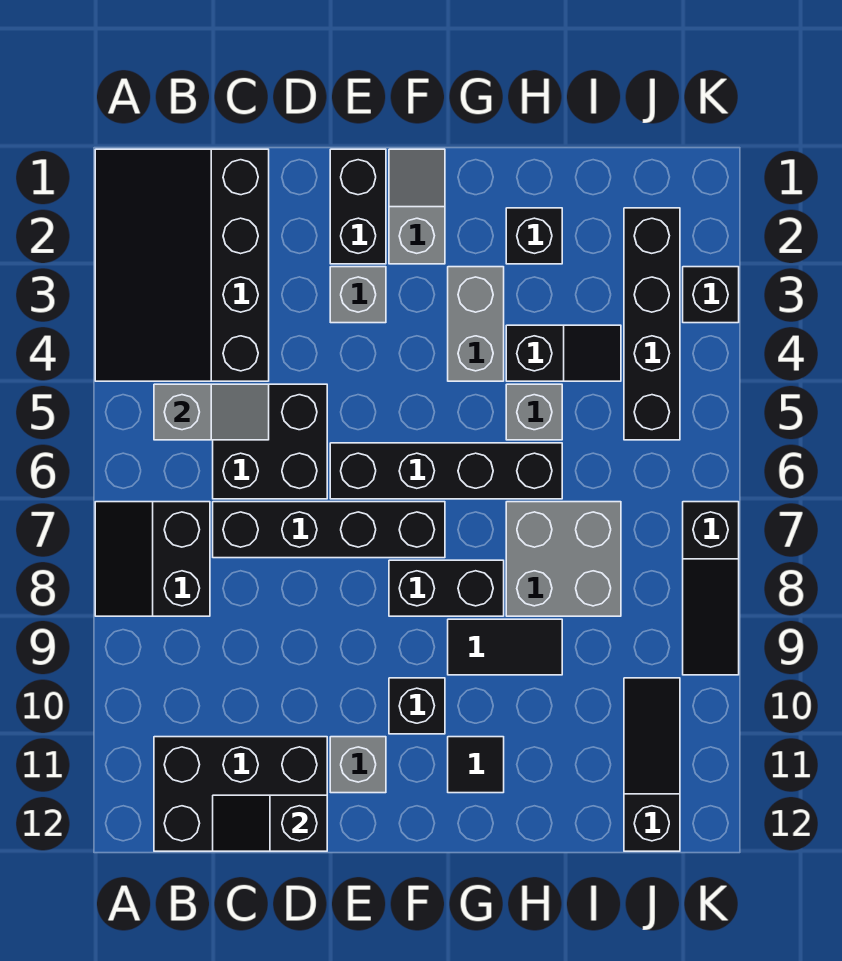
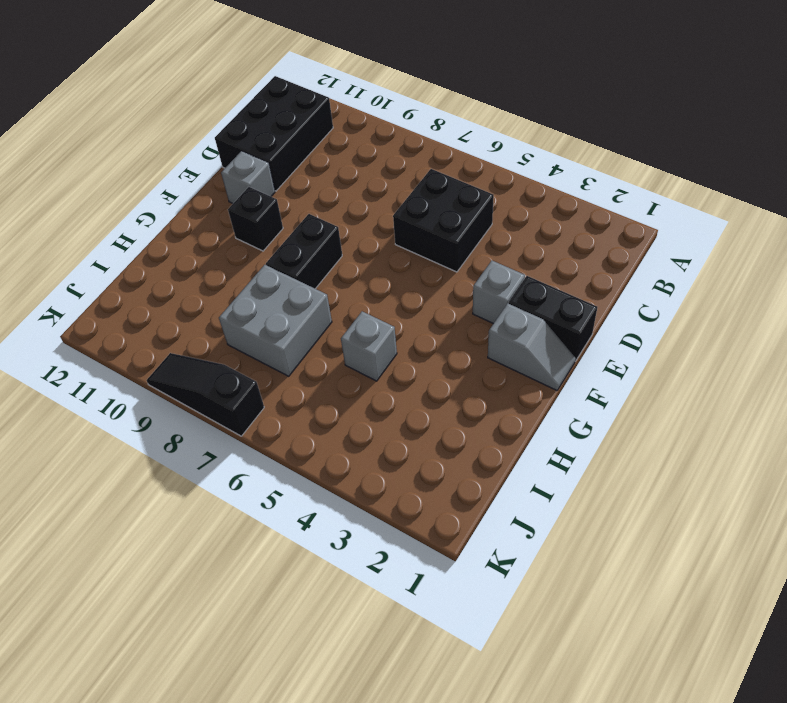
none -> black 3x4 slope [95,149,269,381]
none -> black 2x2 slope [95,502,210,616]
none -> black 1x4 brick [213,502,445,558]

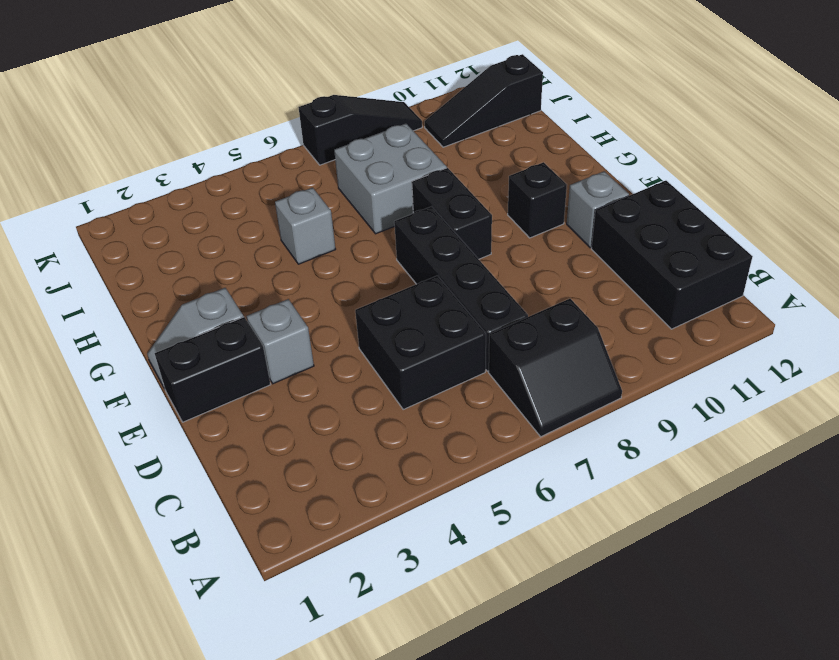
none -> black 3x4 slope [95,149,269,381]
none -> black 1x4 brick [330,443,562,499]
none -> grey 1x2 brick [448,267,504,381]

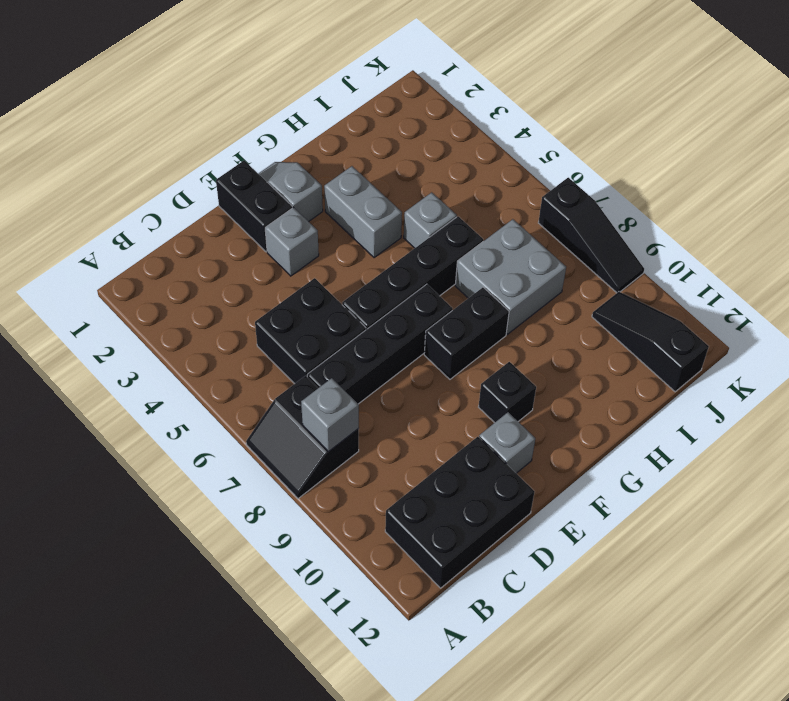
grey 1x1 brick [301,378,359,452] -> none
none -> black 3x4 slope [95,149,269,381]
none -> black 1x2 tile [448,619,562,675]
none -> black 1x1 tile [448,737,504,793]

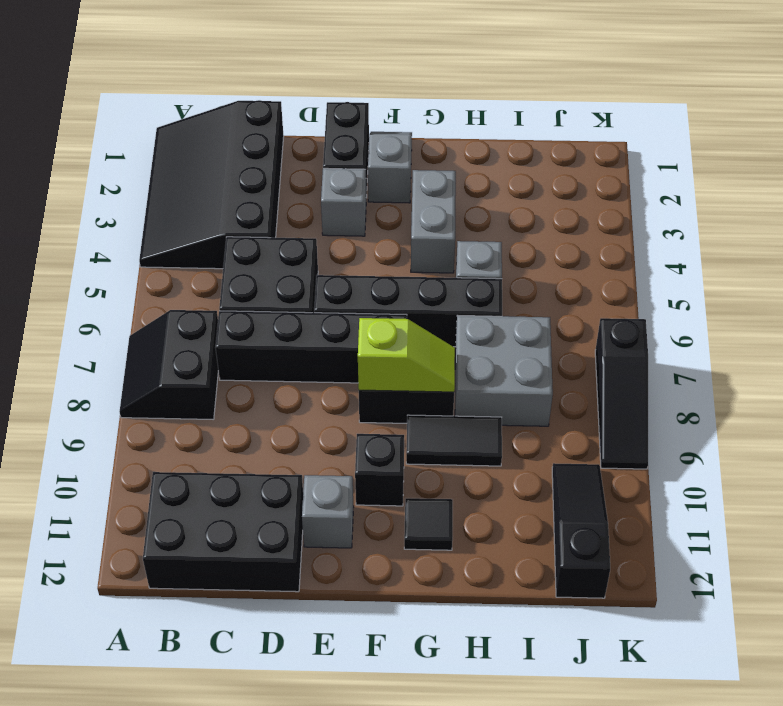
lime 1x2 slope [358,318,455,392] -> none
none -> black 1x1 brick [506,208,562,264]
none -> black 1x2 slope [506,325,621,381]
none -> black 1x4 brick [624,208,680,440]

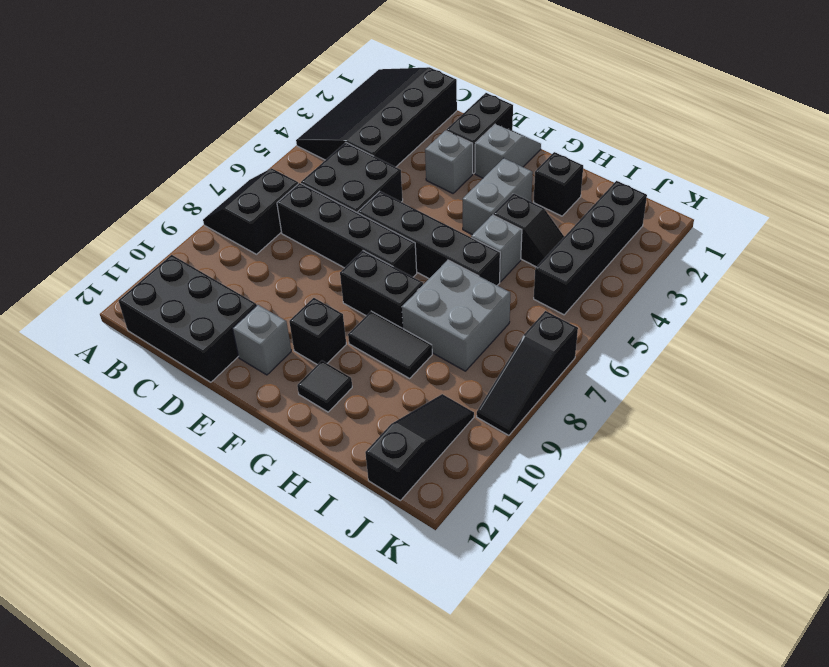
none -> black 1x1 brick [683,267,739,323]
none -> grey 1x2 slope [154,384,269,440]
none -> black 1x2 slope [213,795,327,851]

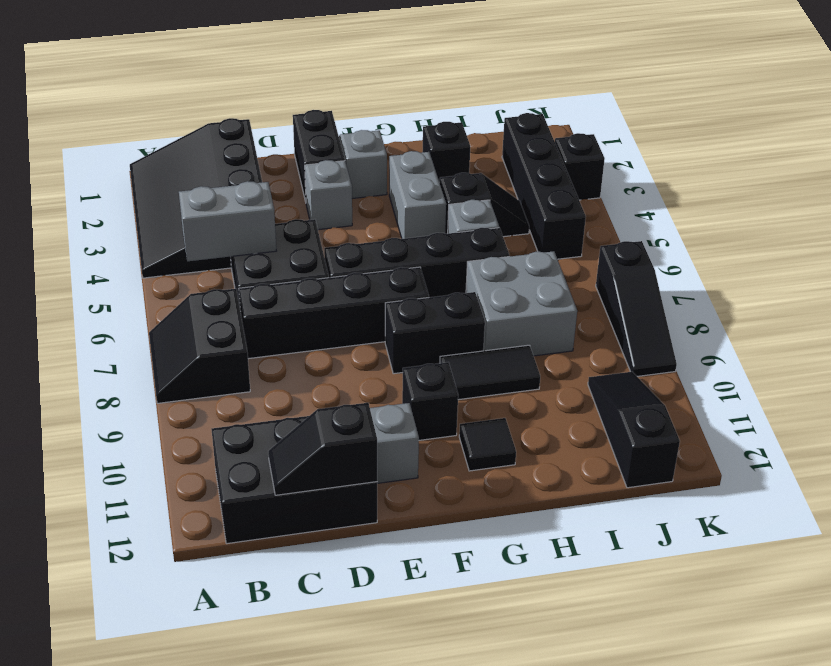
grey 1x2 brick [179,181,276,261] -> grey 1x2 slope [154,384,269,440]

